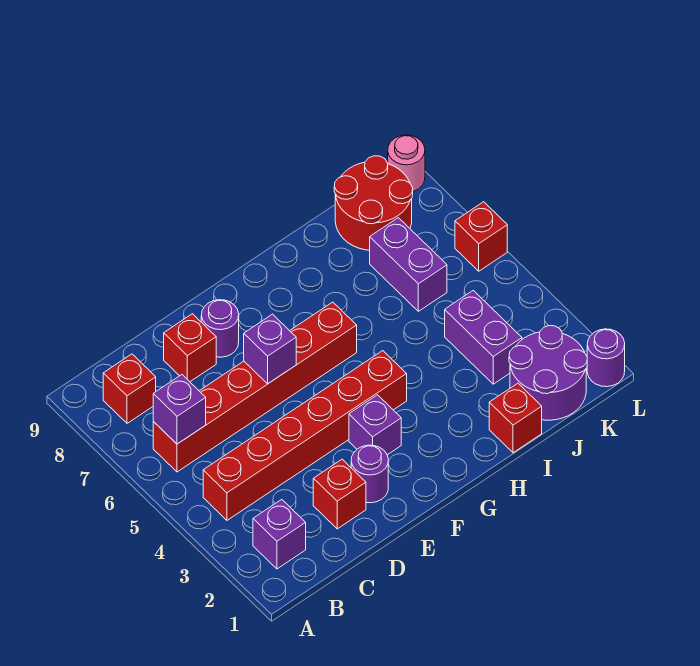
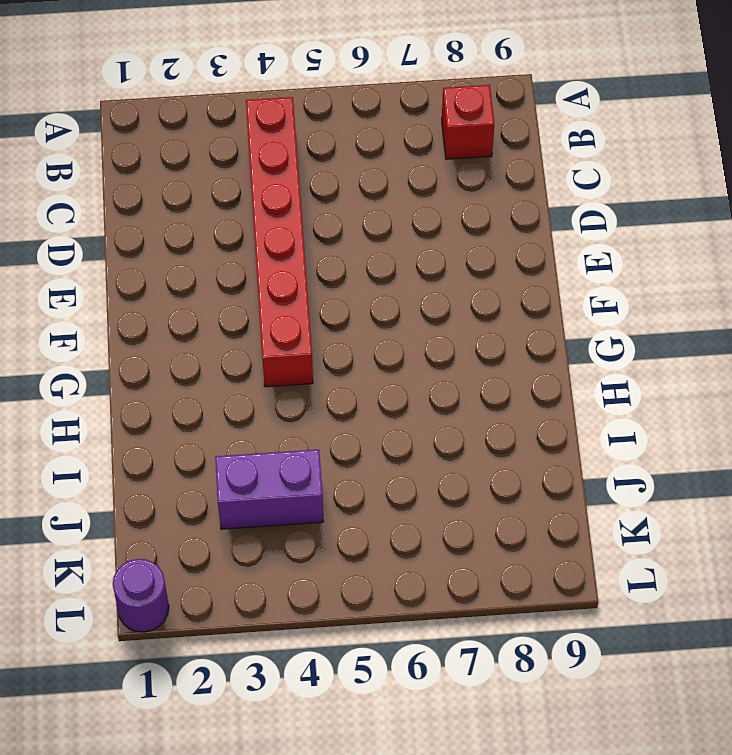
none -> purple 1x1 brick [253,500,306,569]
none -> red 1x6 brick [153,302,357,472]
none -> red 1x1 brick [313,459,366,529]

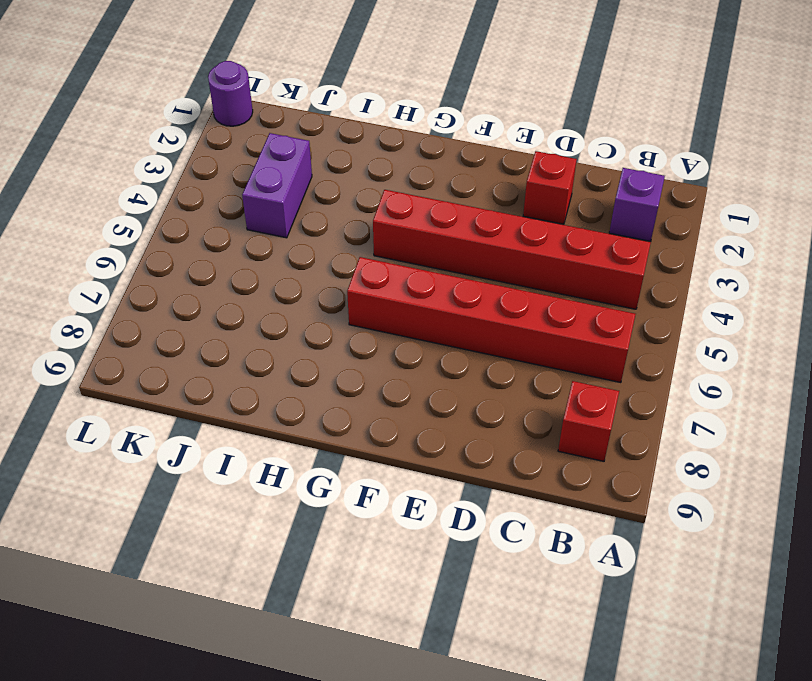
none -> red 1x1 brick [164,314,216,382]
none -> purple 1x1 round brick [351,445,388,503]
none -> purple 1x1 round brick [201,300,239,357]

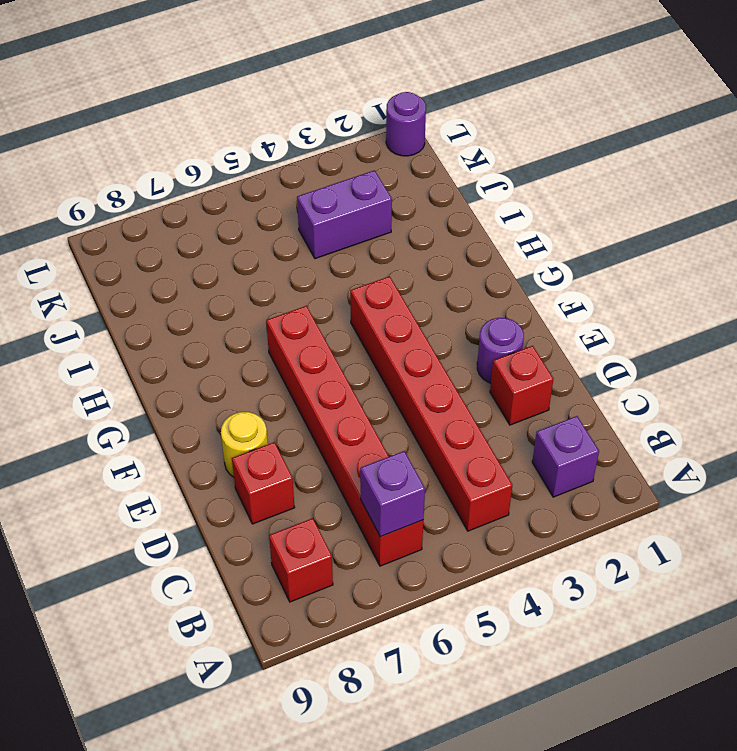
yellow 1x1 round brick [221,412,268,477] -> purple 1x1 round brick [201,300,239,357]
none -> purple 1x1 brick [349,395,401,455]
none -> red 1x1 brick [489,383,542,453]
none -> purple 2x2 round brick [509,326,587,420]

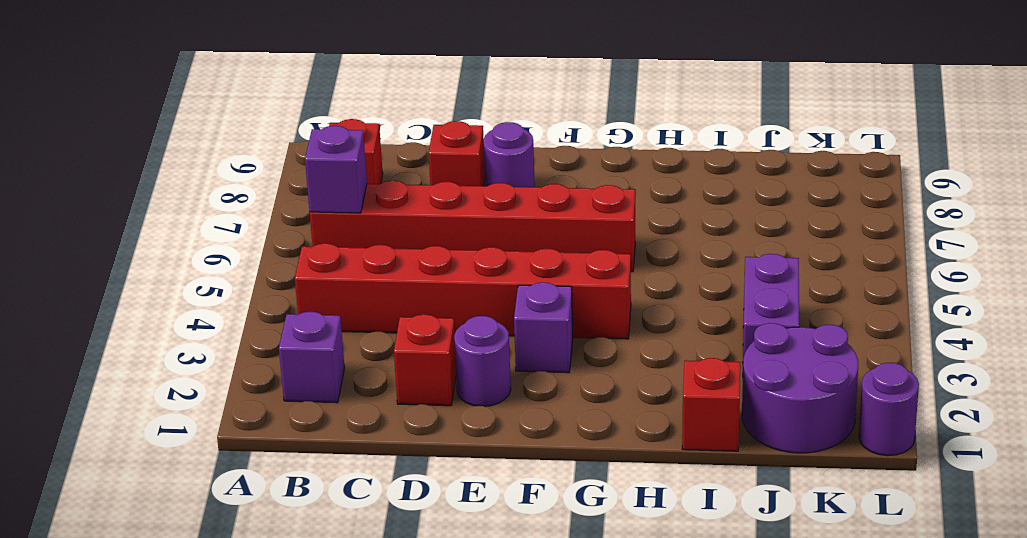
none -> purple 1x2 brick [370,218,447,311]
none -> red 2x2 round brick [334,156,413,250]
none -> red 1x1 brick [455,202,507,271]

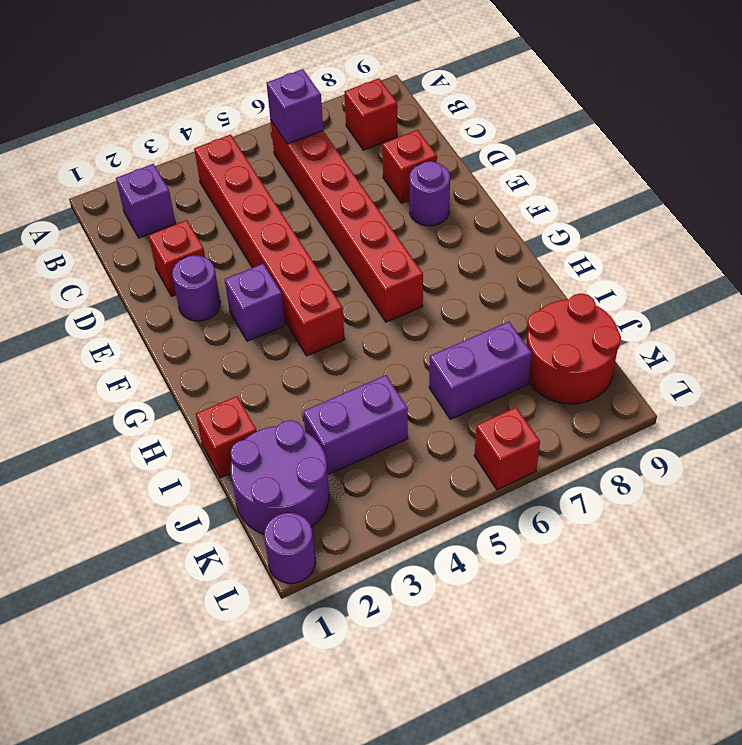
none -> pink 1x1 round brick [388,135,425,191]
none -> purple 1x1 brick [244,314,296,384]

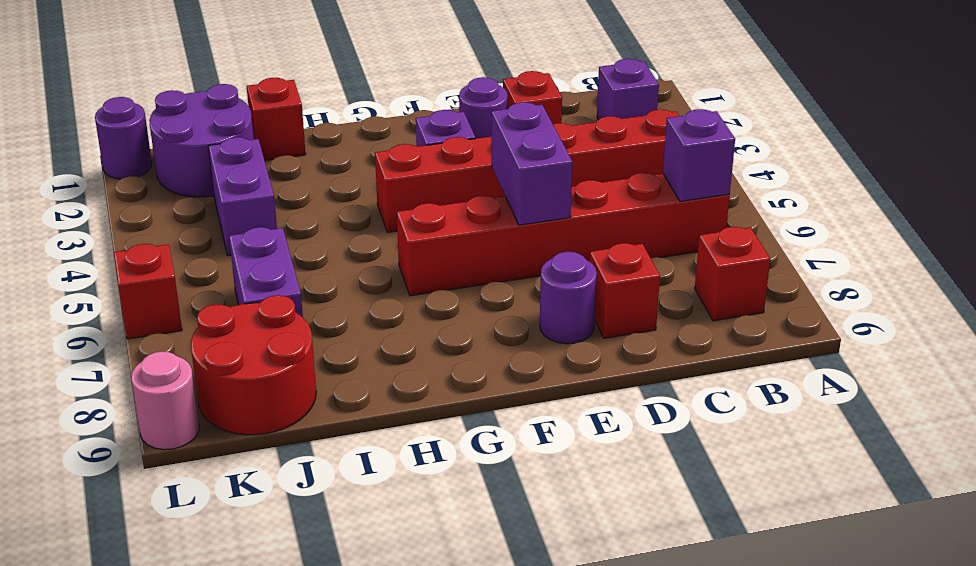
purple 1x2 brick [492,102,572,225] -> purple 1x1 brick [244,314,296,384]

